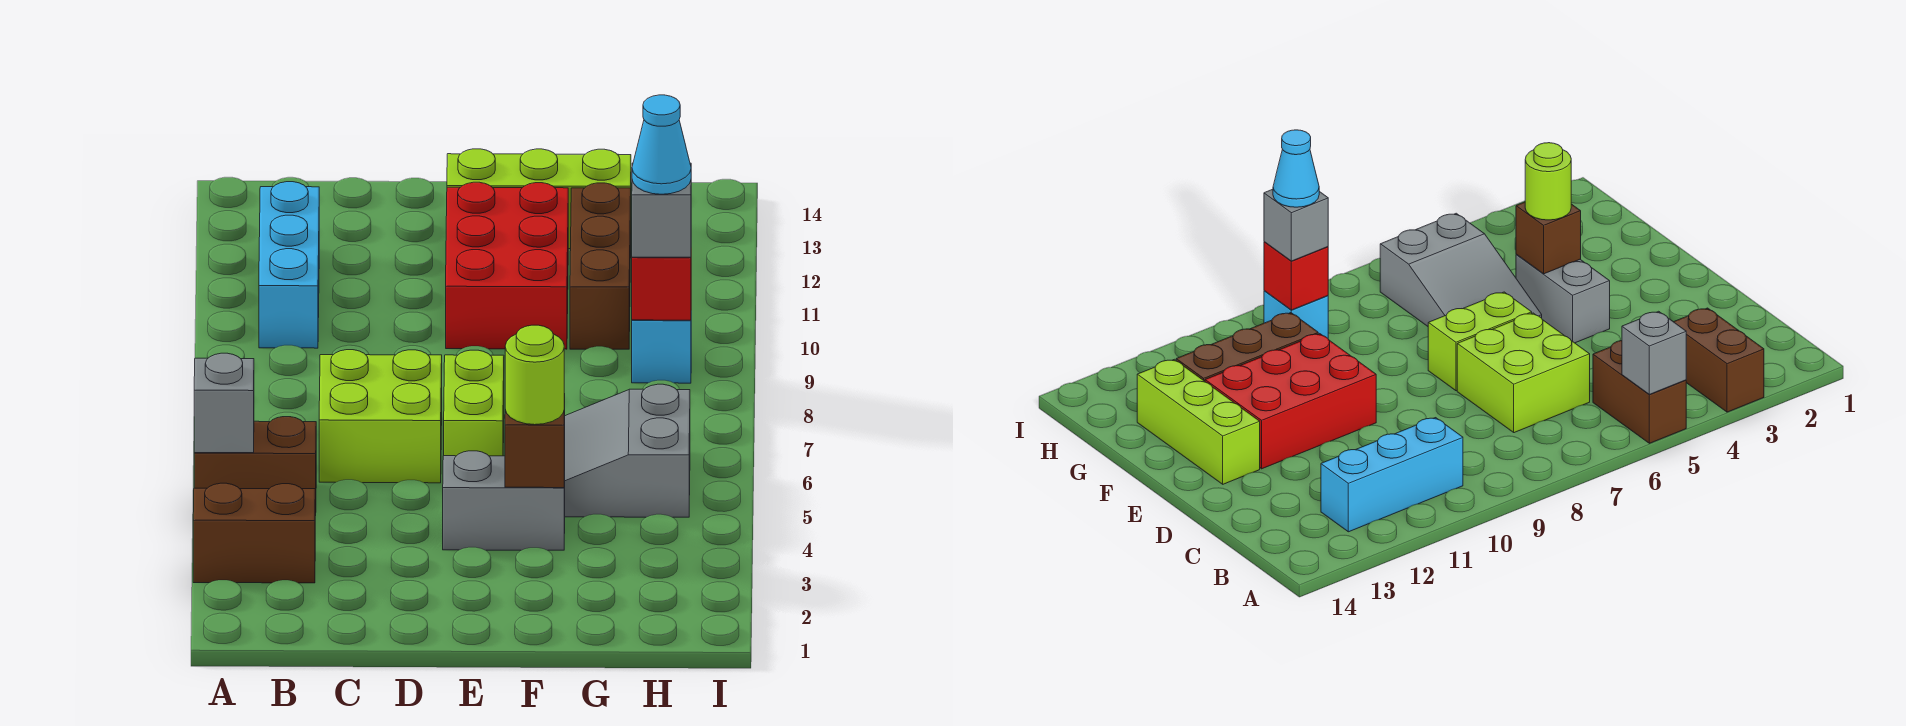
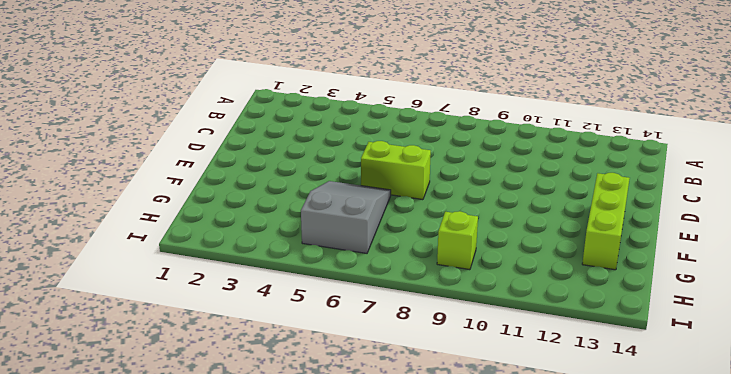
lime 1x1 brick [437,211,478,270] -> cyan 1x1 brick [632,320,691,383]
none -> brown 1x2 brick [193,483,315,583]
none -> brown 1x2 brick [194,417,316,516]
none -> cyan 1x3 brick [259,182,319,348]

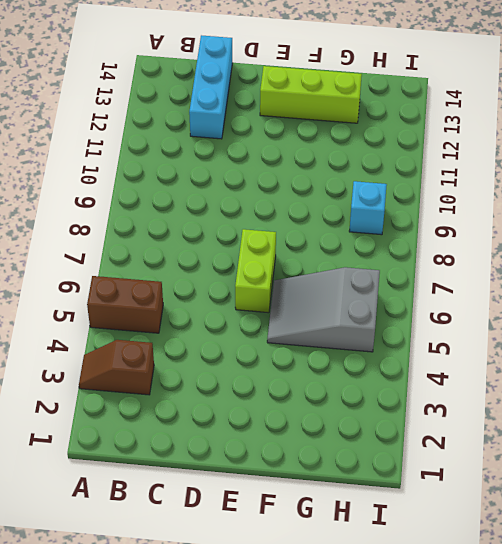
brown 1x2 slope [79,340,154,395] -> brown 1x2 brick [193,483,315,583]
cyan 1x3 brick [189,35,232,139] -> cyan 1x3 brick moved to [259,182,319,348]
none -> lime 2x2 brick [319,350,442,483]
none -> grey 1x2 brick [443,451,565,550]
none -> red 2x3 brick [446,182,568,349]

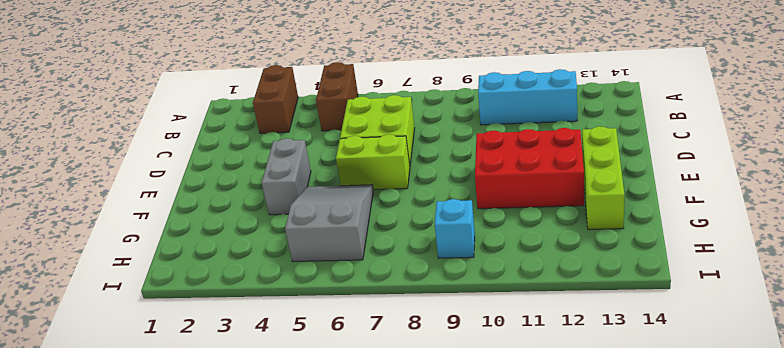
none -> brown 1x3 brick [570,183,631,349]
none -> grey 1x1 brick [194,353,254,453]
none -> brown 1x1 brick [505,394,565,488]

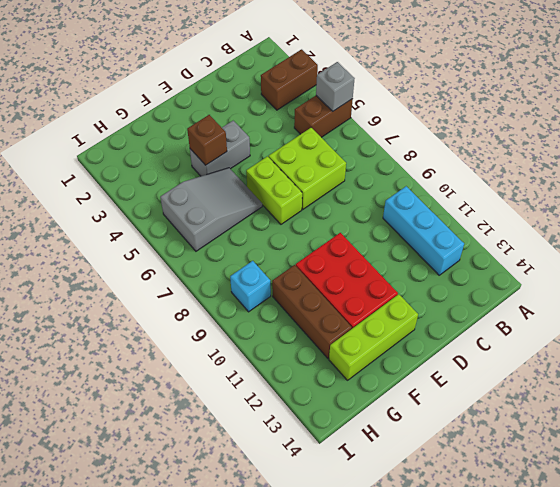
none -> red 1x1 brick [632,257,691,320]
none -> lime 1x1 round brick [505,325,564,425]
none -> grey 1x1 brick [632,163,691,257]

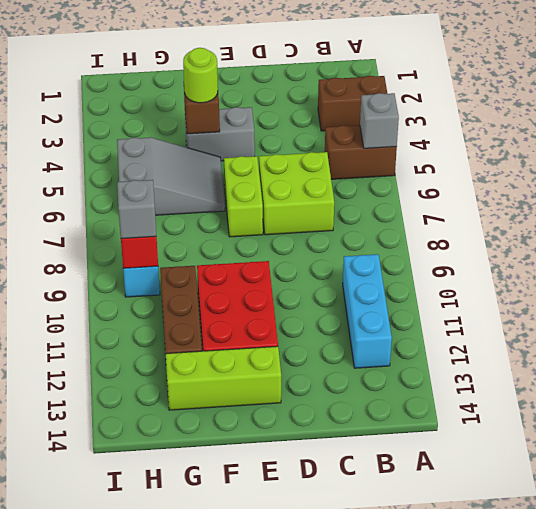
none -> cyan 1x1 cone [632,95,691,194]

